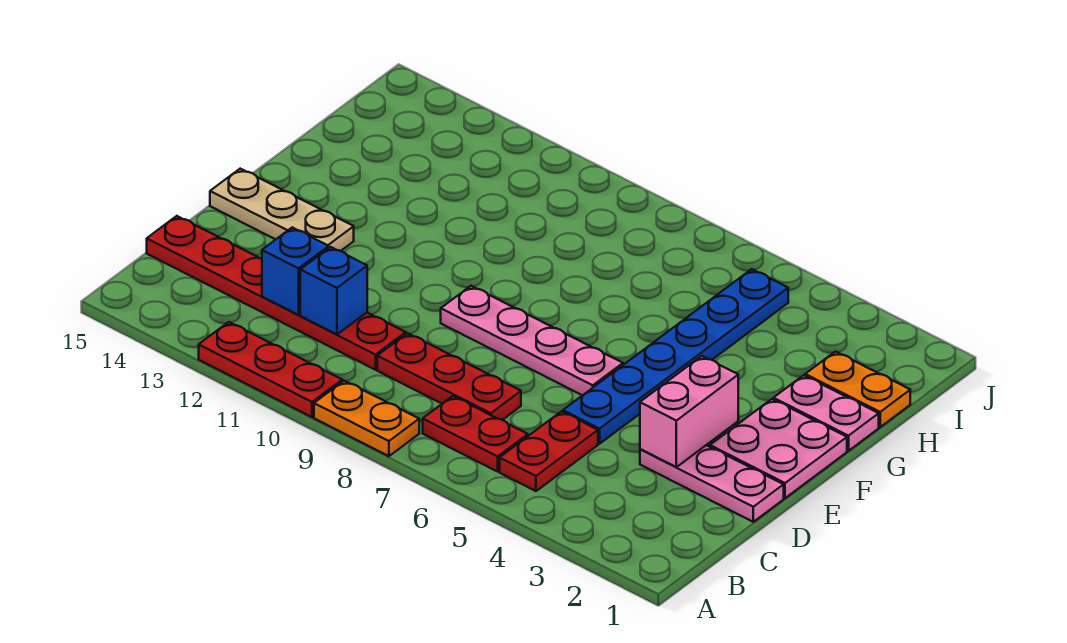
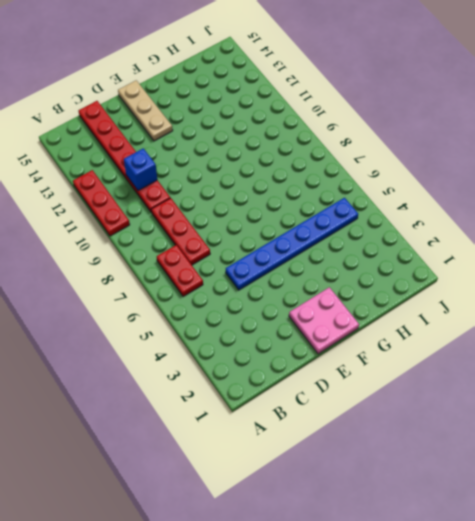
none -> orange 1x2 plate [314,381,419,456]
none -> red 1x2 plate [500,411,598,491]
none -> pink 1x3 plate [640,445,784,522]

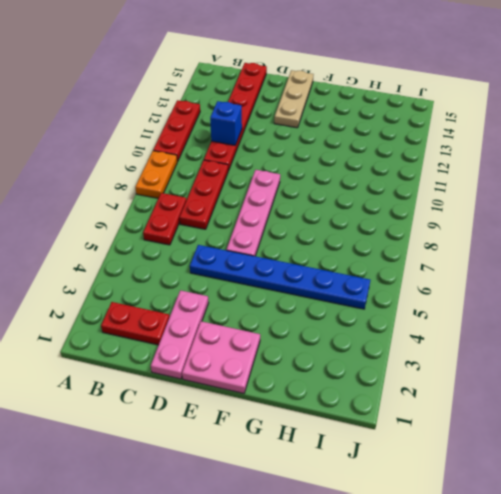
red 1x2 plate [101,302,169,345] -> red 1x2 plate moved to [500,411,598,491]
none -> pink 1x2 plate [773,375,879,451]
none -> orange 1x2 plate [805,352,910,427]
none -> blue 1x1 brick [262,227,329,315]

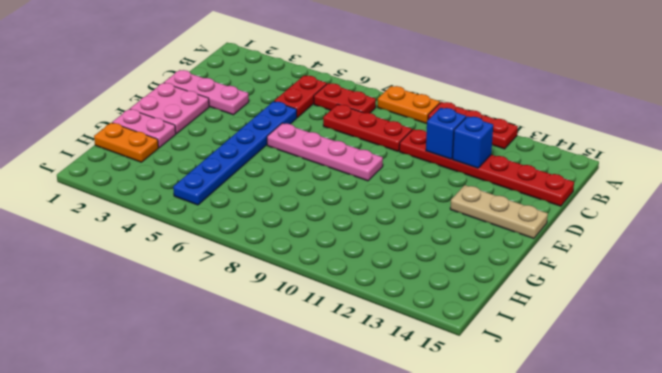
none -> pink 1x2 brick [640,356,738,467]

